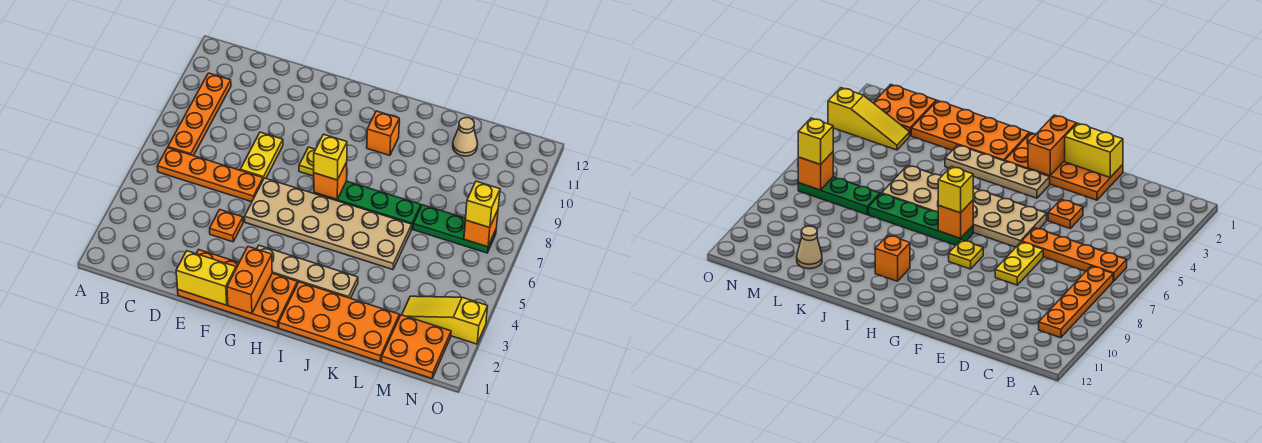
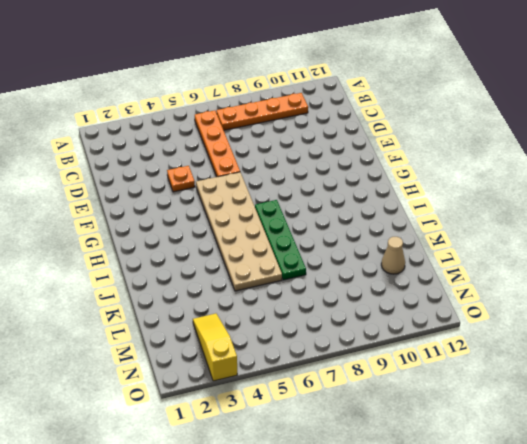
none -> orange 2x4 plate [178,250,297,328]
none -> yellow 1x2 plate [240,132,283,179]
none -> tan 1x4 plate [257,245,358,298]

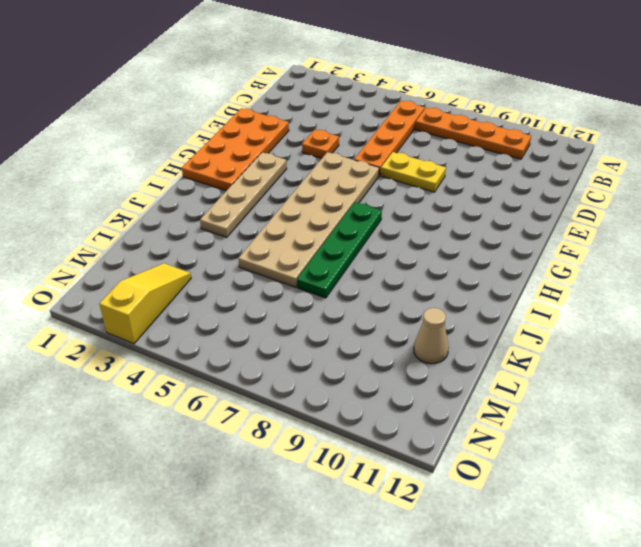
none -> yellow 1x1 plate [299,147,315,176]
none -> orange 2x4 plate [279,282,399,361]
none -> orange 1x1 brick [367,111,399,155]

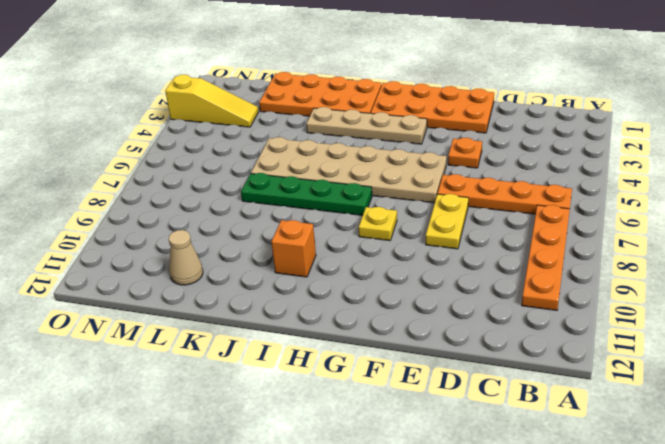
none -> green 1x3 plate [413,205,496,253]
none -> orange 2x2 plate [382,315,451,378]
none -> yellow 1x2 brick [176,251,236,305]

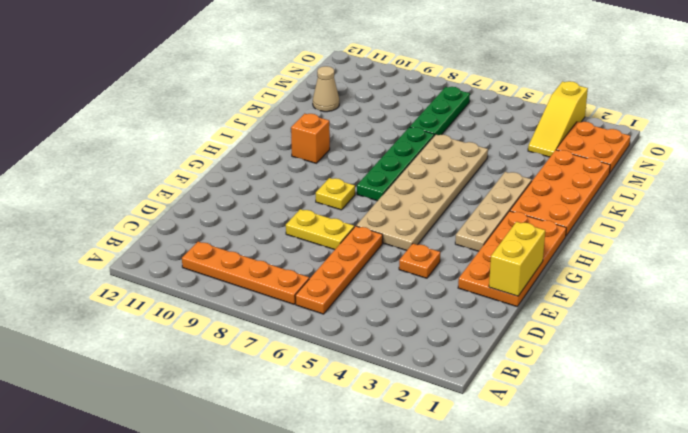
none -> orange 1x2 brick [227,247,272,314]
none -> orange 1x1 brick [314,163,347,199]
none -> orange 1x1 brick [464,210,498,247]

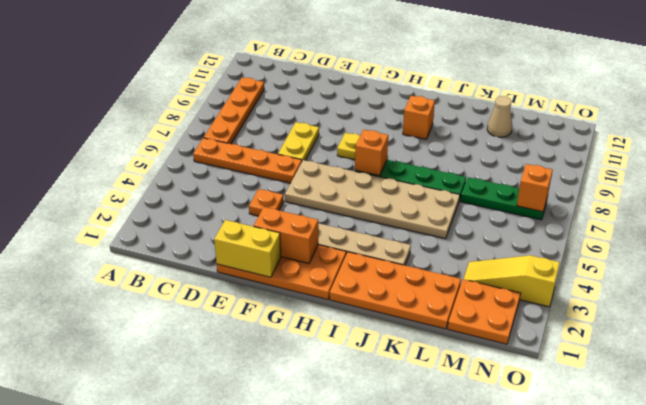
orange 1x2 brick [254,207,318,263] -> orange 1x2 brick turned to [227,247,272,314]
none -> yellow 1x1 brick [314,134,347,180]
none -> yellow 1x1 brick [465,181,500,228]

